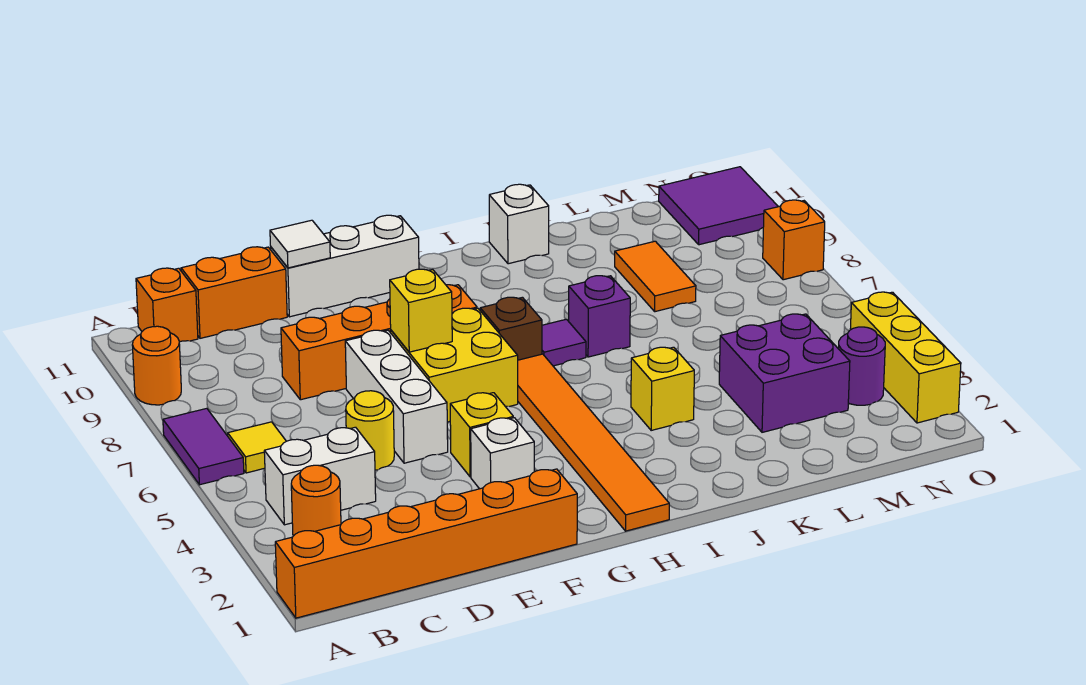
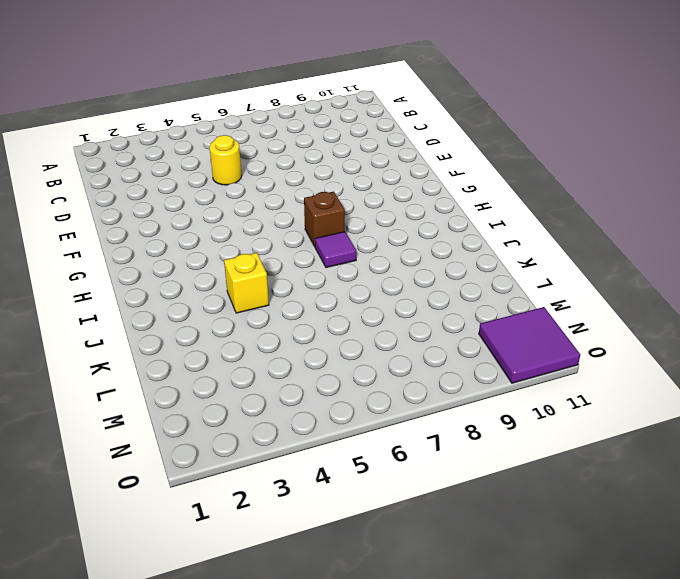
none -> orange 1x6 brick [275,469,577,618]
none -> purple 1x2 tile [163,408,244,485]
none -> orange 1x1 round brick [132,326,181,405]

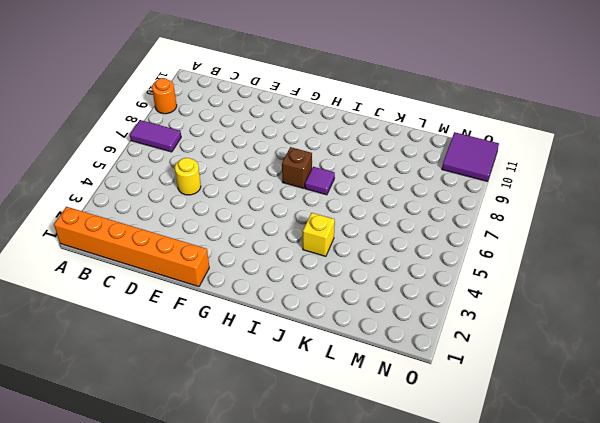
purple 1x2 tile [130,120,181,152] -> purple 1x2 tile turned to [163,408,244,485]
none -> orange 1x1 round brick [291,465,341,536]
none -> white 1x2 brick [264,427,376,525]
none -> yellow 1x1 tile [228,422,286,473]

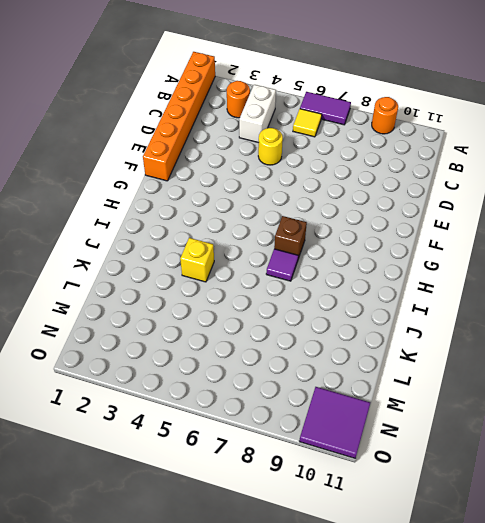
none -> orange 1x1 brick [136,268,198,342]
none -> orange 1x2 brick [181,247,287,338]
none -> orange 1x4 brick [281,285,477,400]

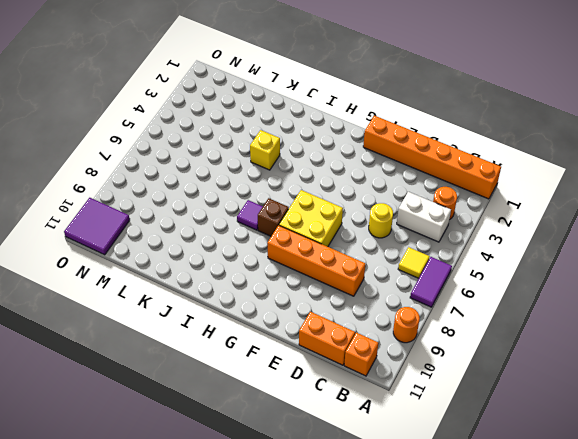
none -> white 1x3 brick [345,330,448,463]
none -> white 1x3 brick [271,215,419,317]
none -> white 1x1 brick [471,418,534,489]

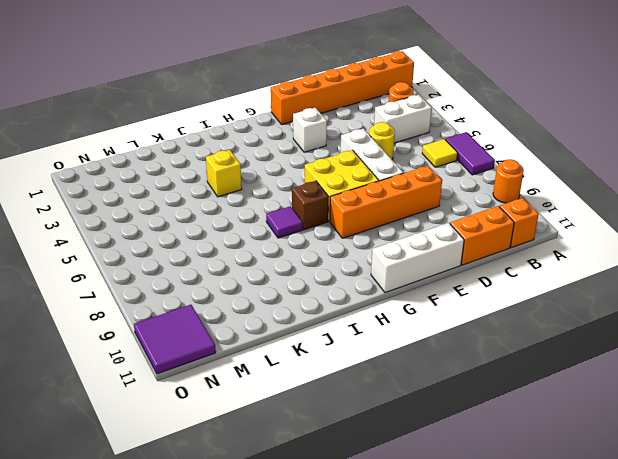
none -> yellow 1x1 brick [450,393,513,477]
none -> orange 1x6 tile [518,354,669,531]
none -> purple 1x1 brick [569,276,630,357]

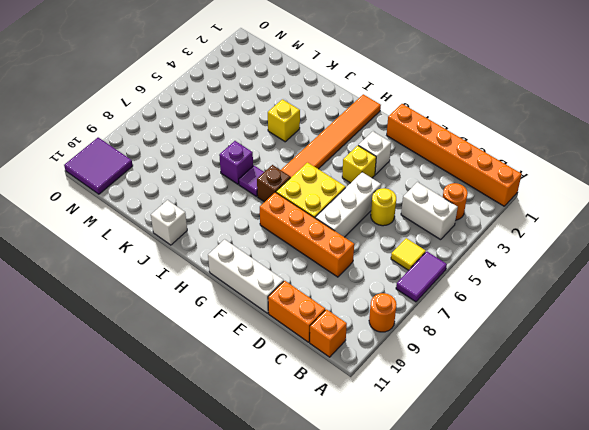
none -> purple 2x2 brick [719,314,850,432]
none -> orange 1x2 tile [615,241,696,312]
none -> purple 1x1 round brick [839,327,885,405]

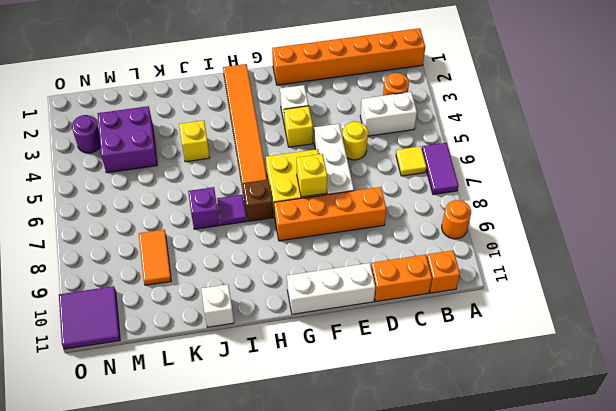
none -> yellow 1x3 brick [850,292,961,423]
none -> orange 1x1 brick [763,200,825,280]
none -> white 1x1 tile [270,220,330,268]

